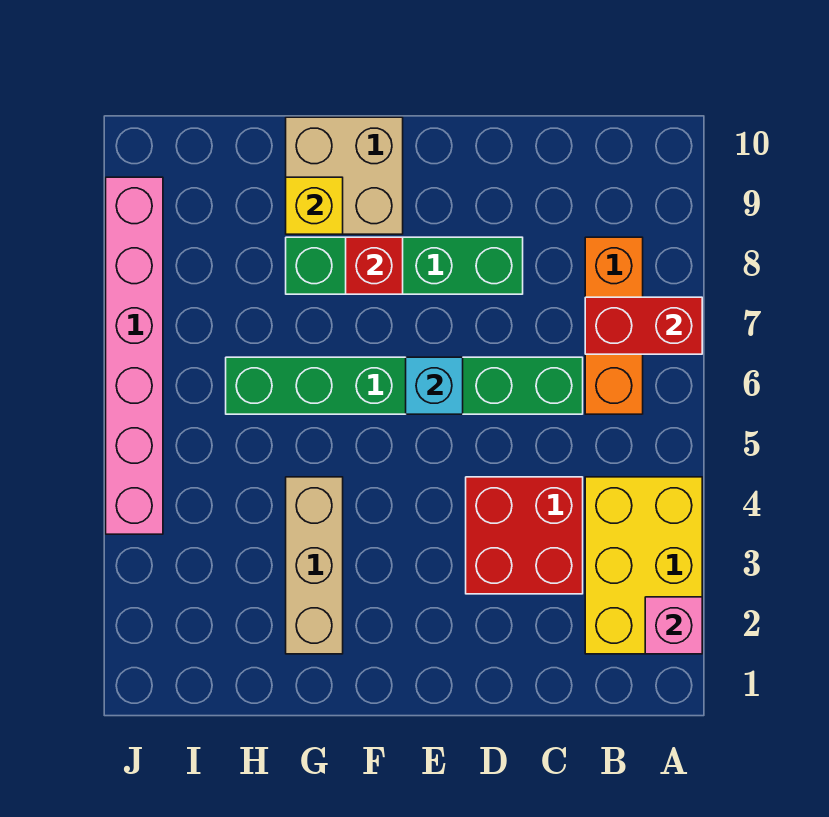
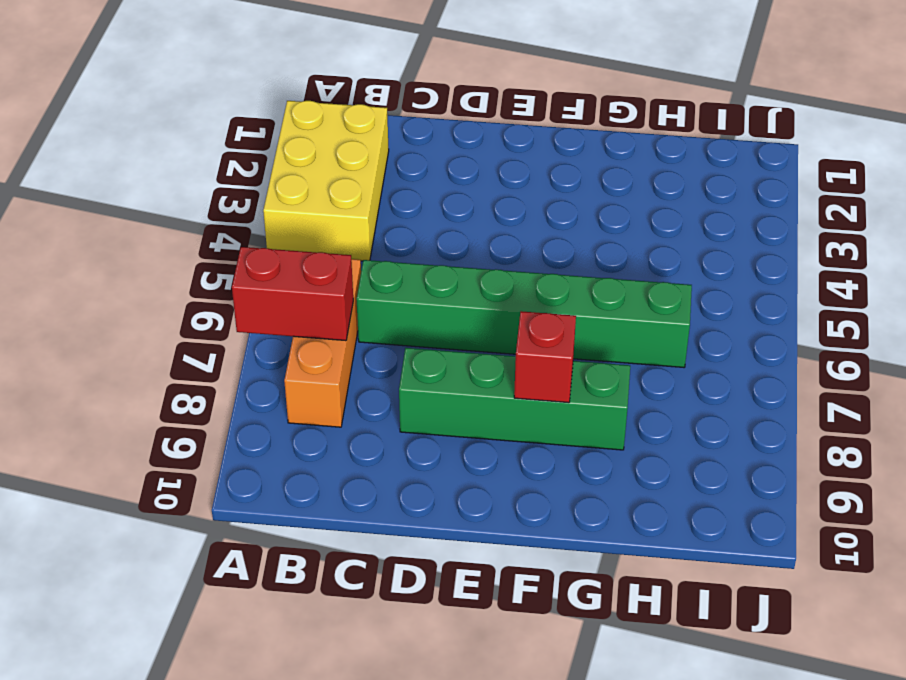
none -> red 2x2 brick [466,477,583,594]
none -> tan 2x2 brick [286,117,403,234]
none -> tan 1x3 brick [286,477,343,654]

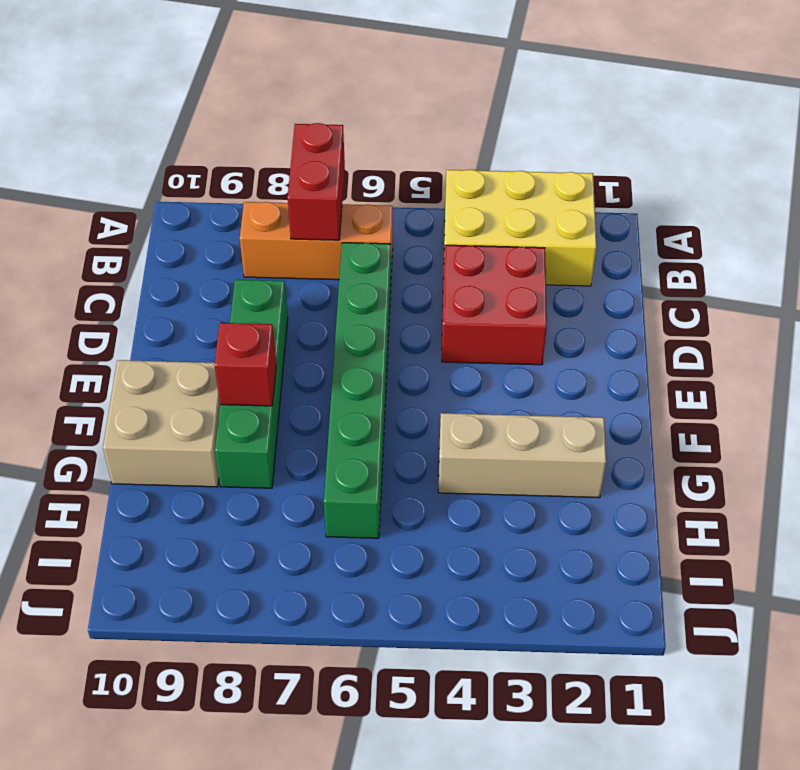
none -> pink 1x6 brick [106,177,163,534]
none -> pink 1x1 brick [645,597,702,654]
none -> cyan 1x1 brick [406,357,463,414]

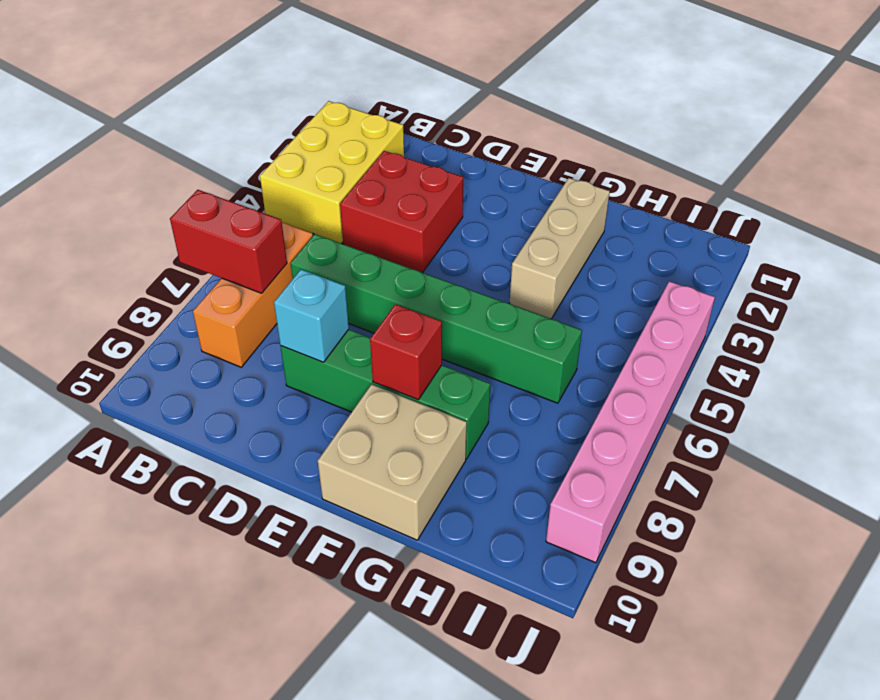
cyan 1x1 brick [274,269,349,362] -> cyan 1x1 brick moved to [406,357,463,414]
none -> pink 1x1 brick [645,597,702,654]
none -> yellow 1x1 brick [286,177,343,234]

